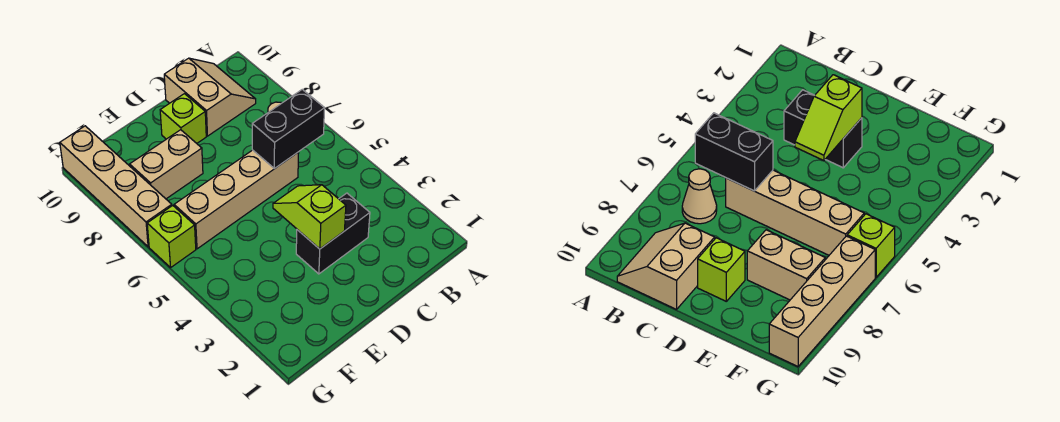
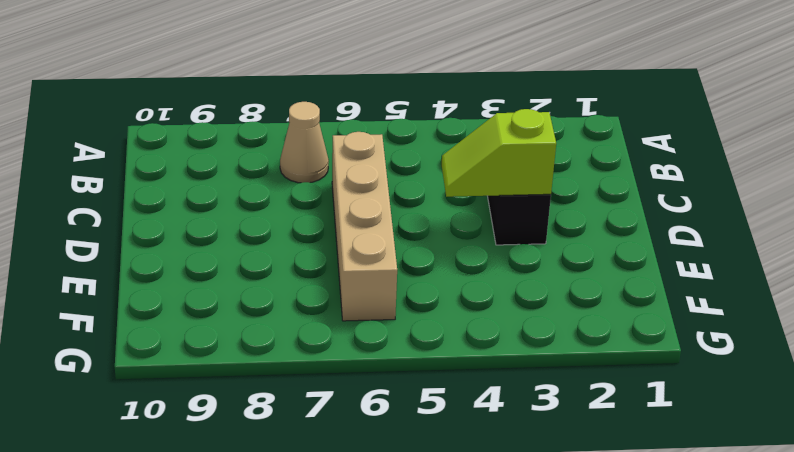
none -> tan 2x2 slope [164,58,256,136]
none -> lime 1x1 brick [160,94,206,143]

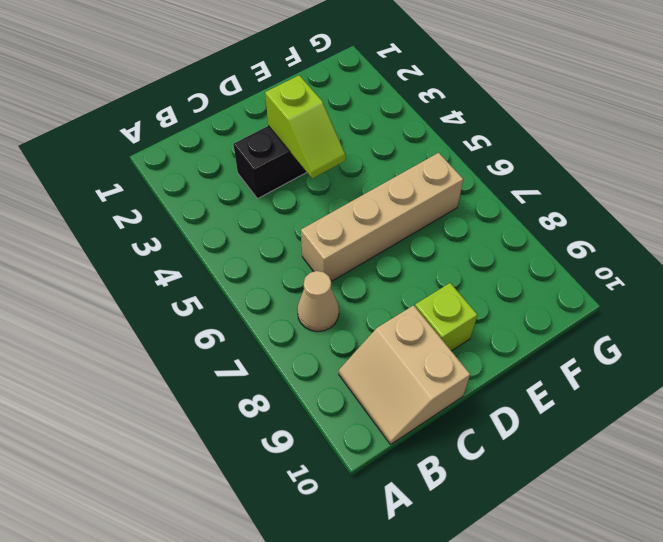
none -> tan 1x2 brick [130,130,203,199]
none -> lime 1x1 brick [147,206,196,267]

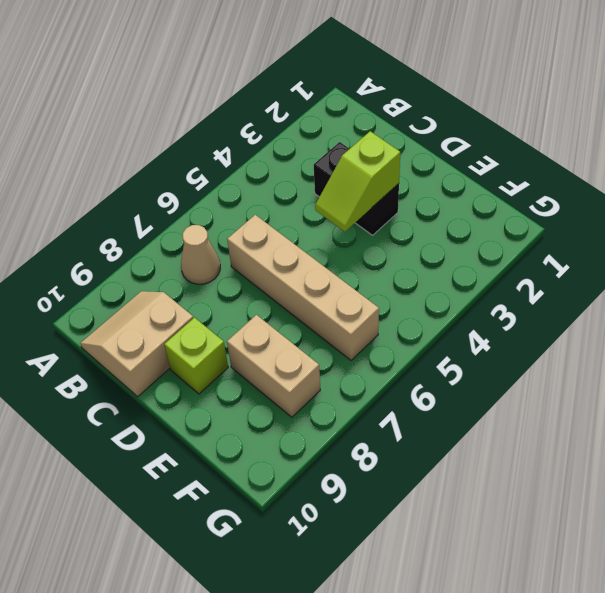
none -> lime 1x1 brick [147,206,196,267]
none -> tan 1x4 brick [60,126,172,247]

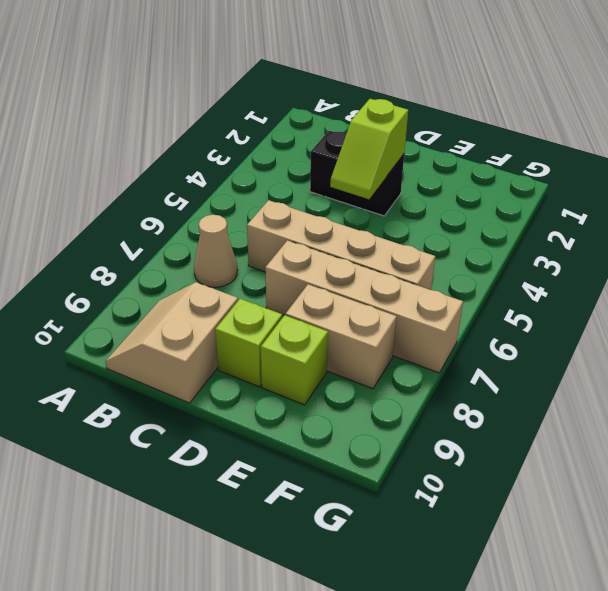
tan 1x4 brick [265,240,463,373] -> tan 1x4 brick turned to [60,126,172,247]
lime 1x1 brick [261,315,328,405] -> lime 1x1 brick moved to [147,206,196,267]
none -> black 1x2 brick [252,89,325,169]

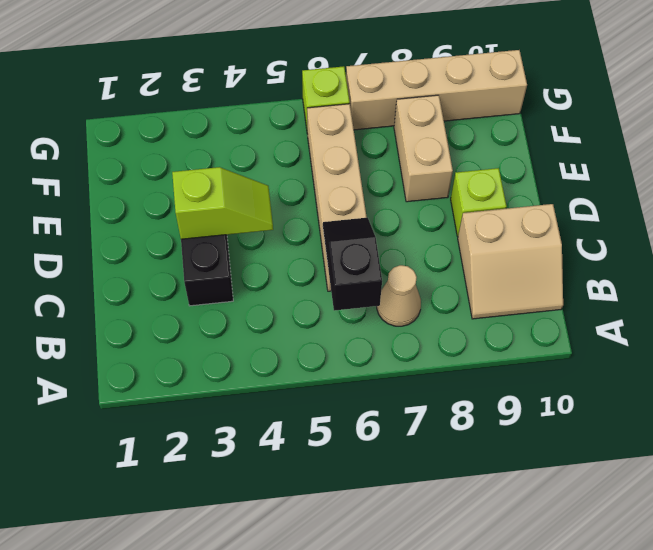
black 1x2 slope [323,218,382,311] -> black 1x2 brick [252,89,325,169]

